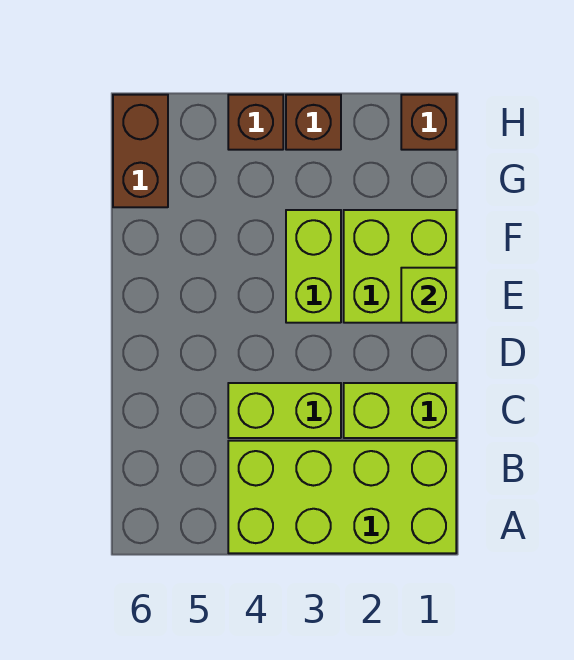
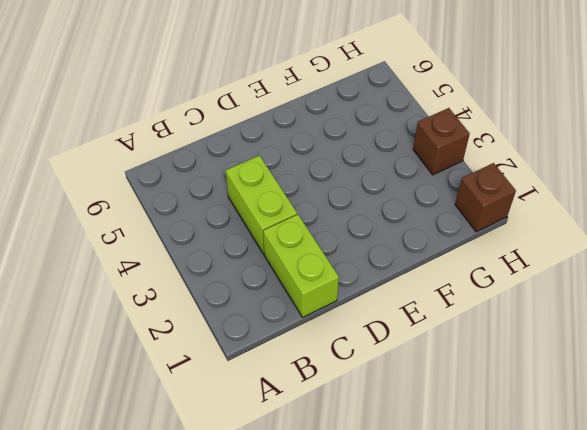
none -> lime 2x4 brick [228,441,456,553]
none -> lime 2x2 brick [344,210,456,323]

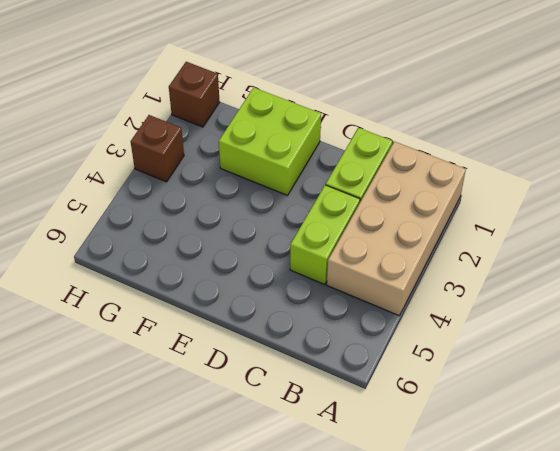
tan 2x4 brick [327,142,466,316] -> lime 2x4 brick [228,441,456,553]
none -> lime 1x2 brick [286,210,341,323]
none -> brown 1x2 brick [113,95,168,207]

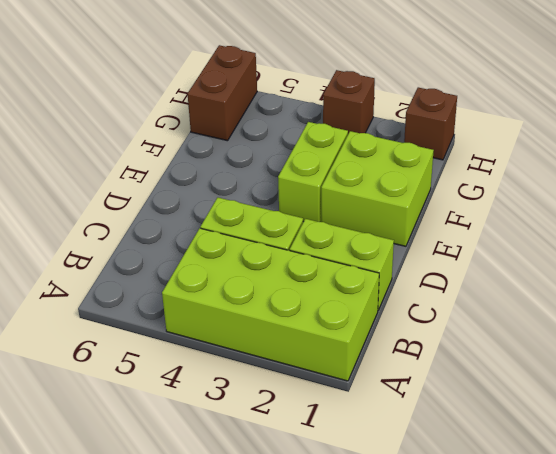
none -> brown 1x1 brick [228,95,283,150]
none -> lime 1x1 brick [401,268,456,323]

